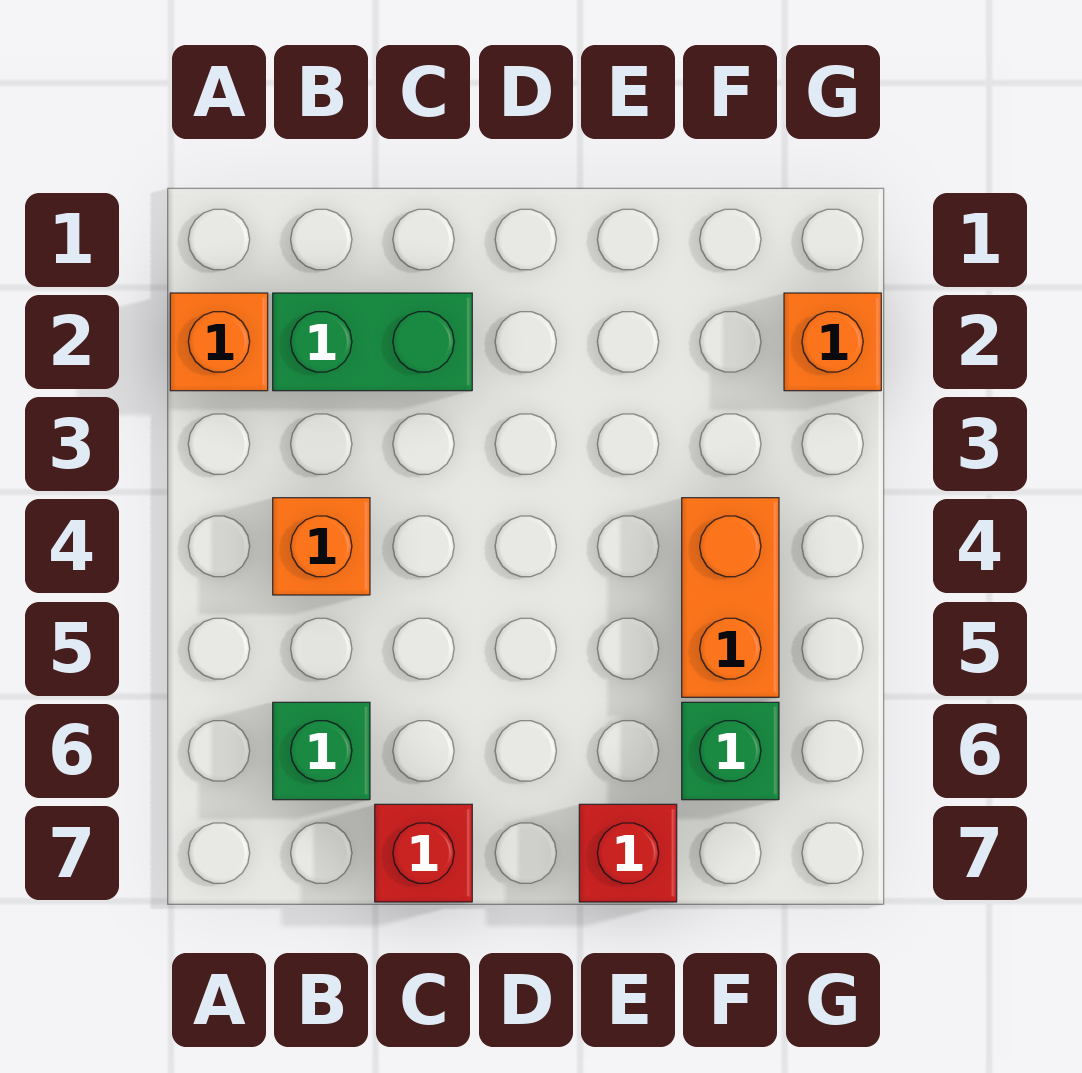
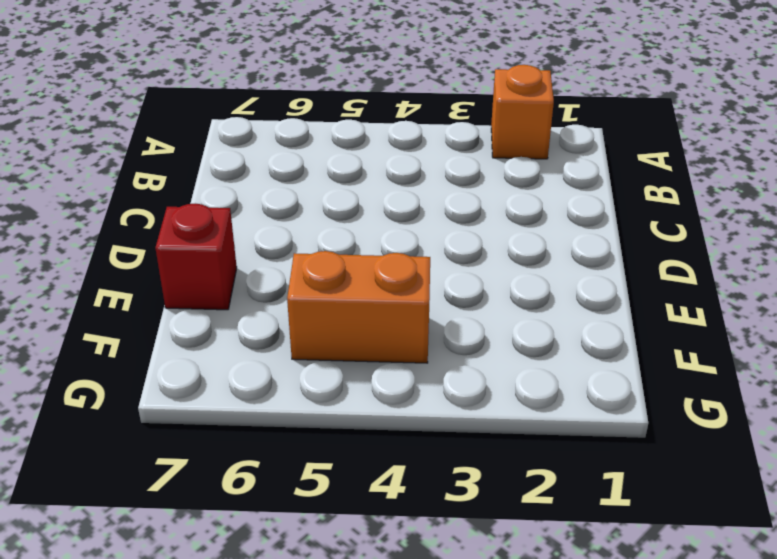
none -> green 1x2 brick [273,293,472,391]
none -> orange 1x1 brick [273,498,370,595]

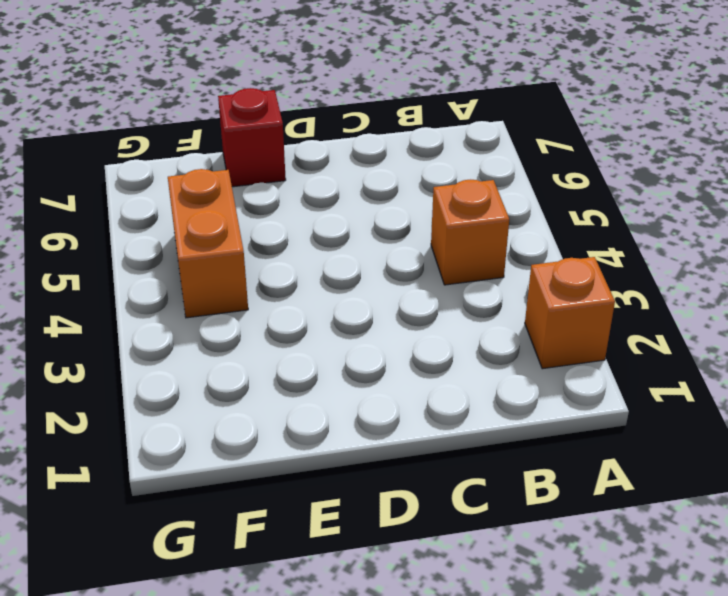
none -> green 1x2 brick [273,293,472,391]
none -> green 1x1 brick [273,702,370,800]

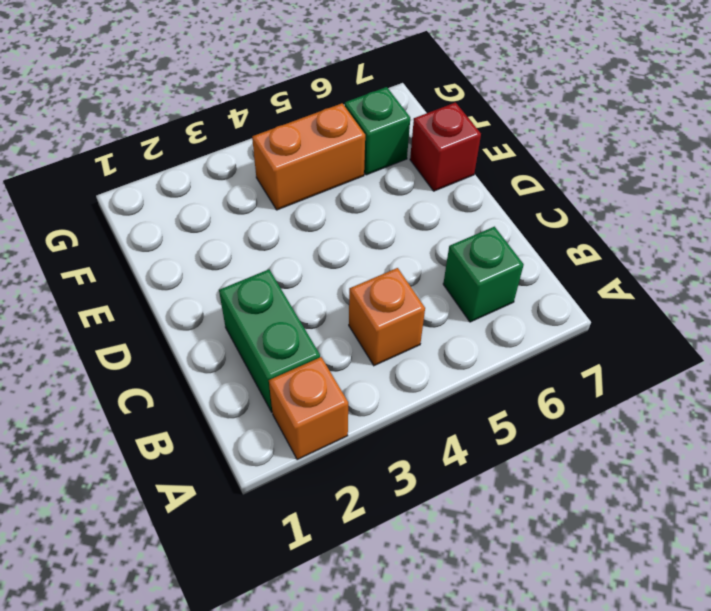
none -> red 1x1 brick [375,804,472,902]
none -> orange 1x1 brick [784,293,881,391]

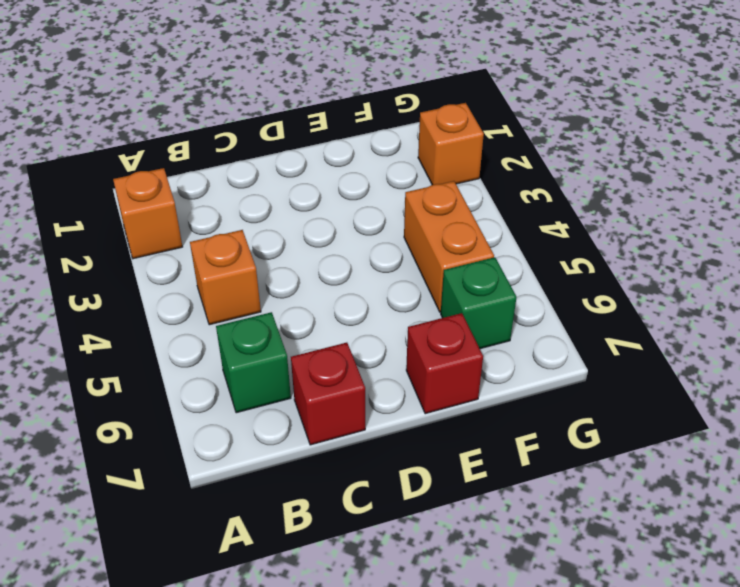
none -> green 1x2 brick [273,293,472,391]

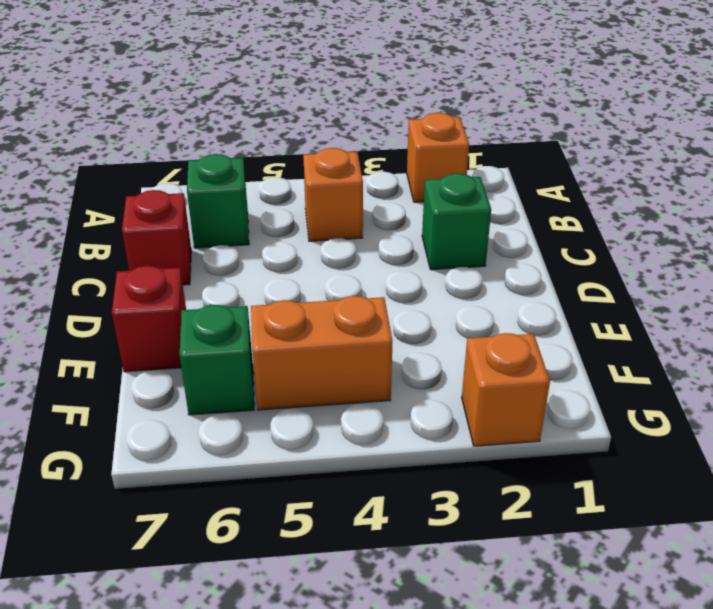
green 1x1 brick [422,174,491,270] -> green 1x2 brick [273,293,472,391]

